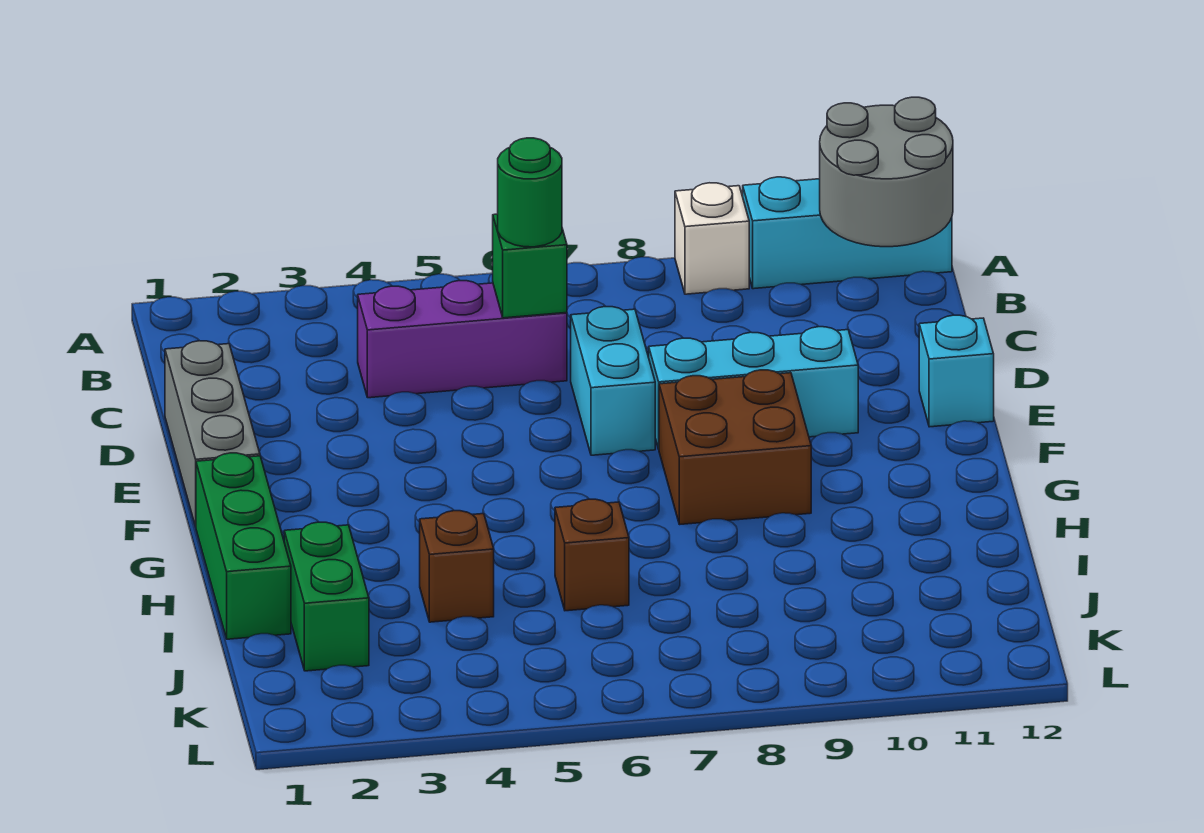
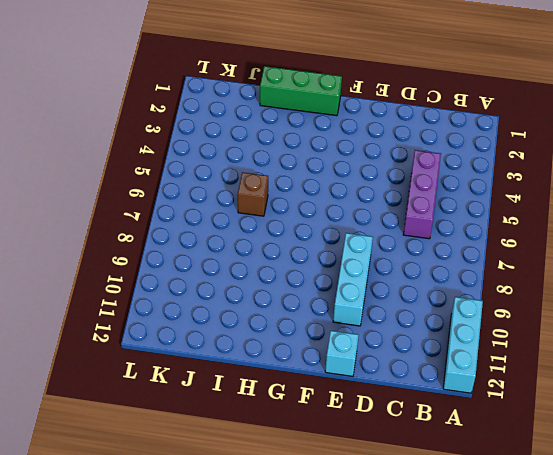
none -> white 1x1 brick [675,183,749,294]
none -> grey 1x3 brick [165,341,260,527]
none -> cyan 1x2 brick [571,307,655,455]

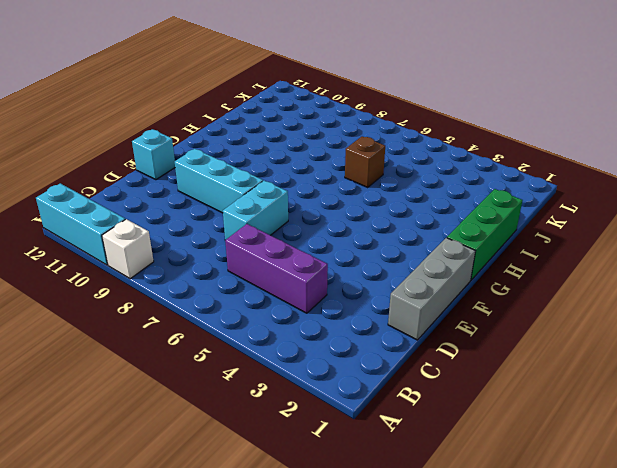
none -> brown 2x2 brick [659,370,811,525]
none -> green 1x2 brick [284,522,369,671]
none -> brown 1x1 brick [420,511,494,622]

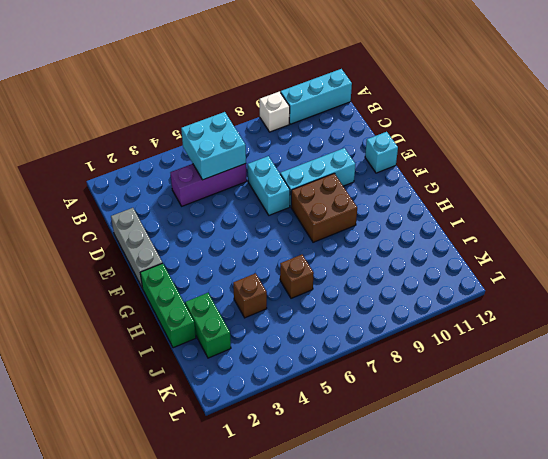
cyan 2x2 brick [181,112,246,180] -> green 1x1 brick [493,214,567,318]
none -> grey 2x2 round brick [820,97,953,247]
none -> green 1x1 round brick [498,138,562,247]

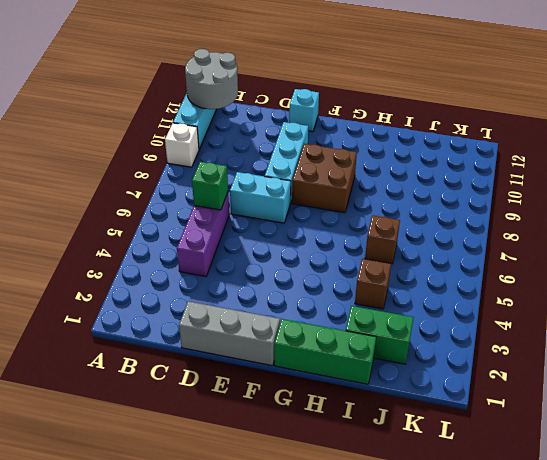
none -> green 1x1 round brick [498,138,562,247]

